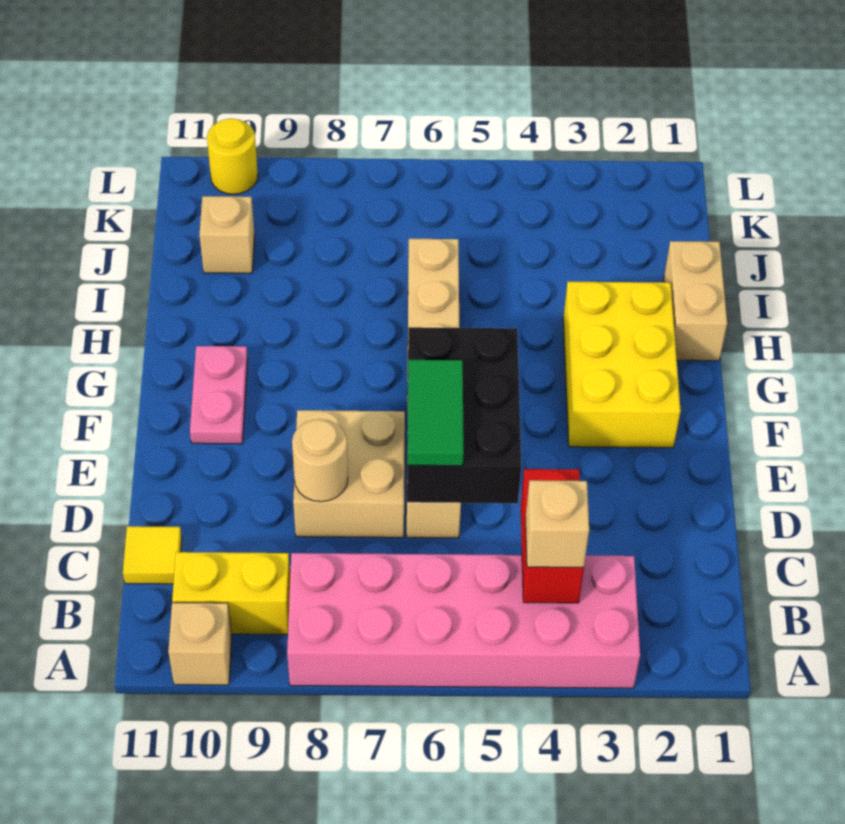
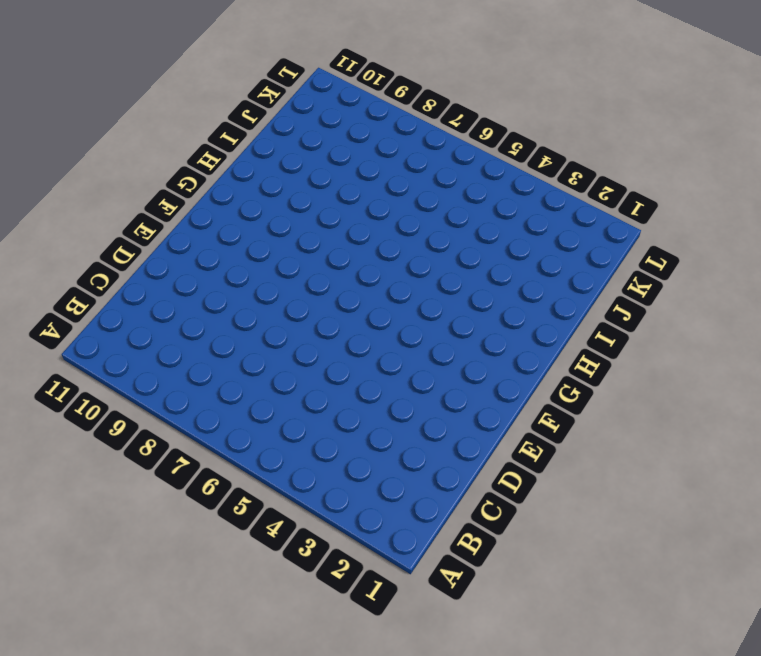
none -> pink 2x6 brick [287,553,640,688]
none -> tan 1x1 brick [168,603,232,685]
none -> yellow 1x2 brick [172,552,290,634]

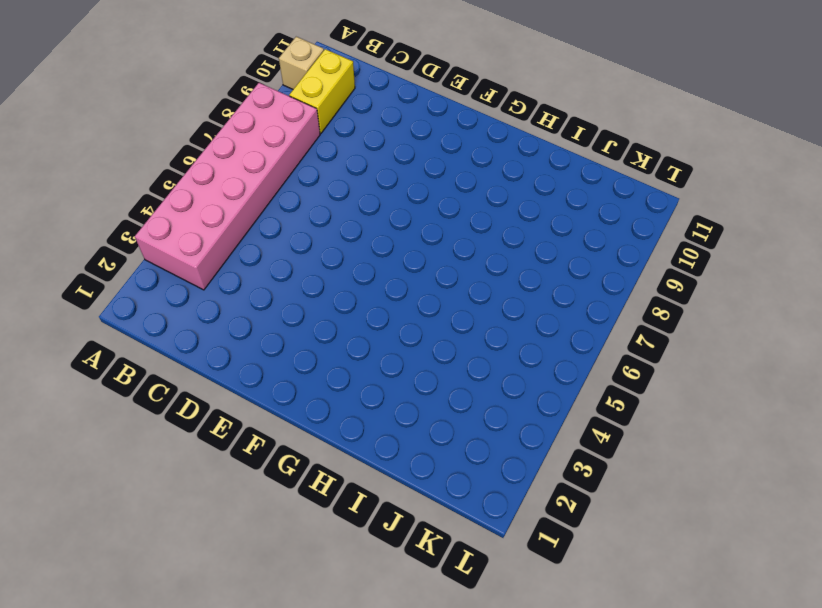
none -> yellow 1x1 tile [123,526,182,584]
none -> tan 1x6 brick [407,239,461,538]
none -> tan 2x2 brick [293,410,405,538]

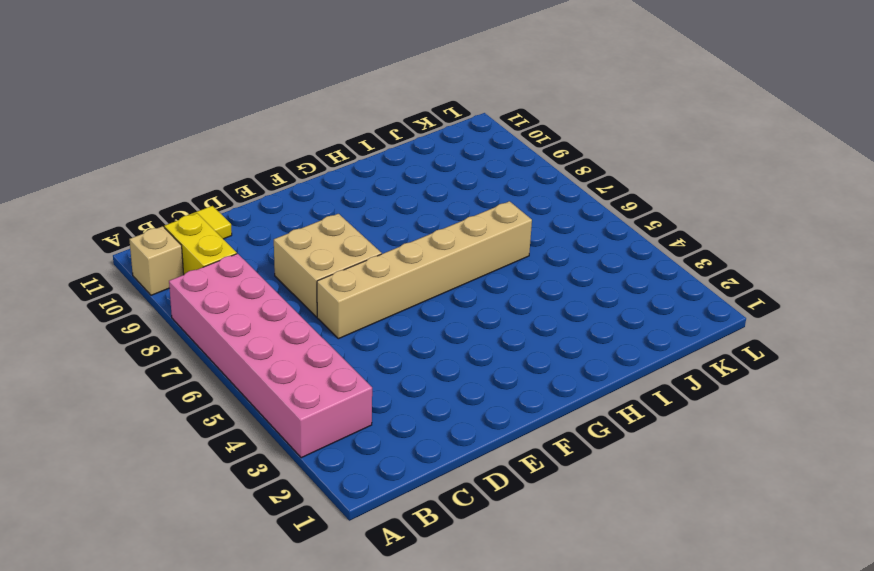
none -> yellow 2x3 brick [563,282,681,448]
none -> pink 1x2 plate [190,346,248,444]
none -> tan 1x2 brick [664,241,727,361]

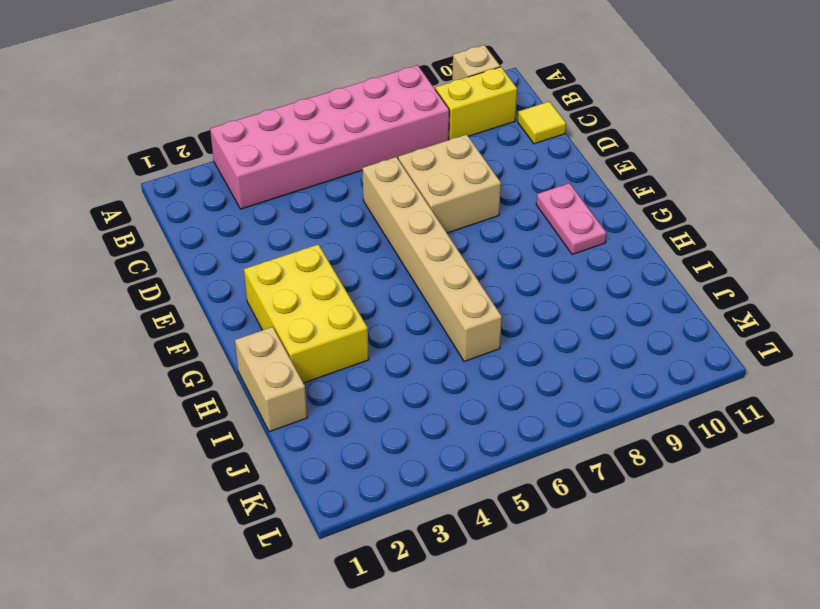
none -> tan 1x1 brick [200,196,255,273]
none -> yellow 1x1 round brick [207,118,258,194]
none -> red 1x2 brick [521,469,584,603]

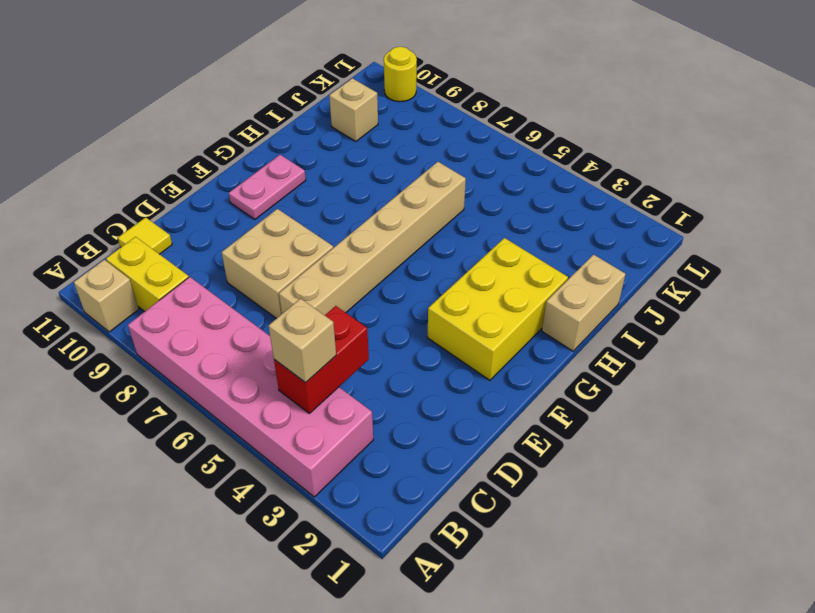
none -> black 2x3 brick [407,327,521,503]
none -> tan 1x1 round brick [292,419,348,502]
none -> green 1x2 tile [407,360,464,466]

